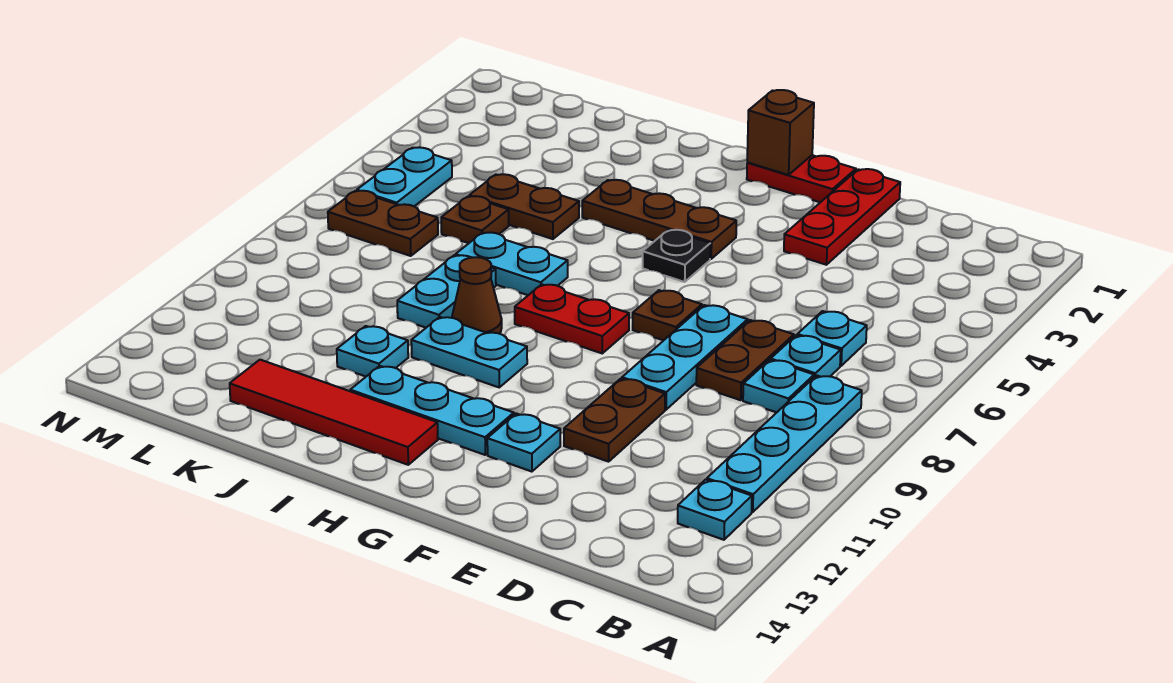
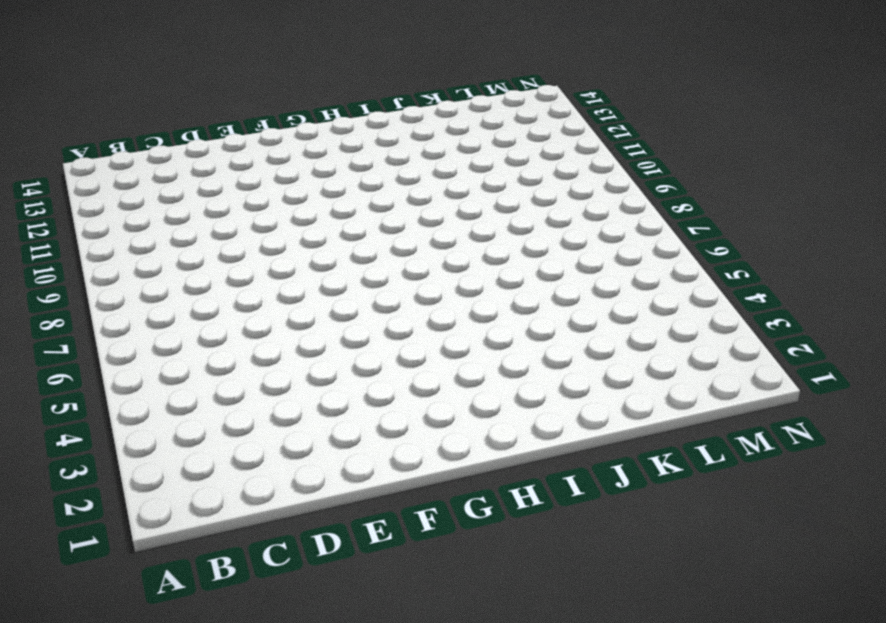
none -> cyan 1x4 plate [707,375,862,512]
none -> cyan 1x1 plate [678,480,752,540]
none -> cyan 1x1 plate [797,311,867,366]

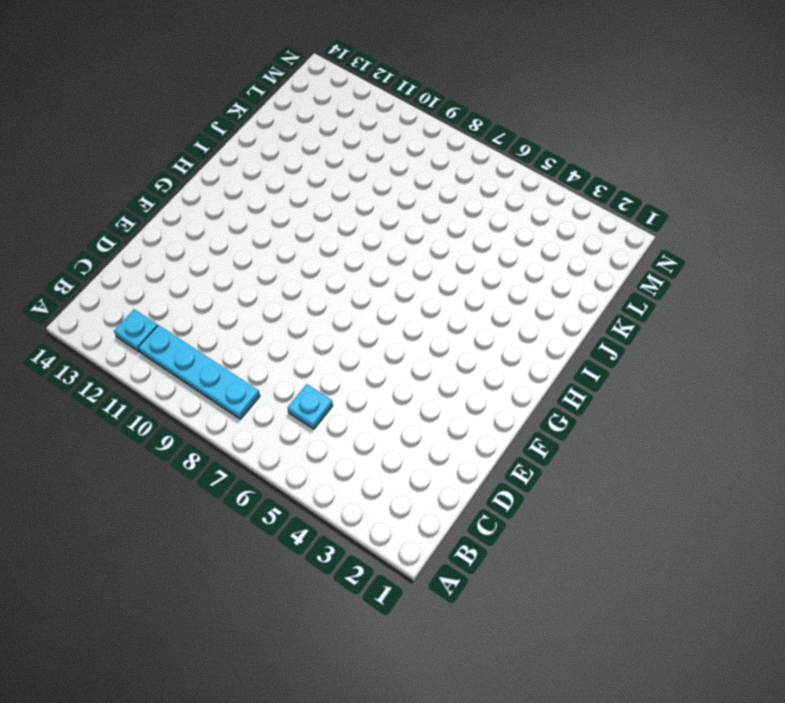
none -> cyan 1x1 plate [771,335,841,377]
none -> cyan 1x1 plate [743,360,814,413]
none -> brown 1x2 plate [696,320,794,400]

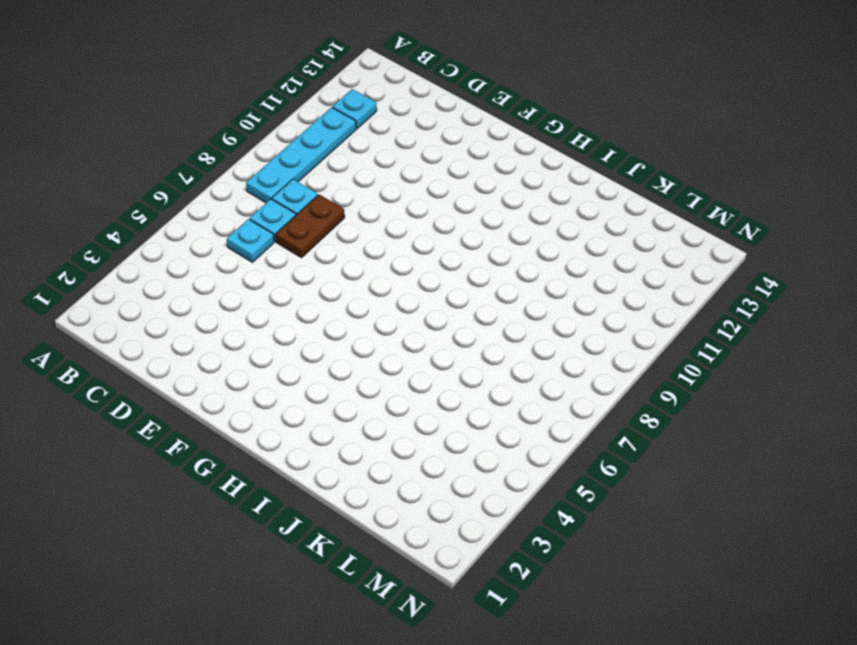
none -> red 1x3 plate [784,169,900,265]
none -> cyan 1x3 plate [622,305,748,410]
none -> brown 1x2 plate [564,379,665,462]

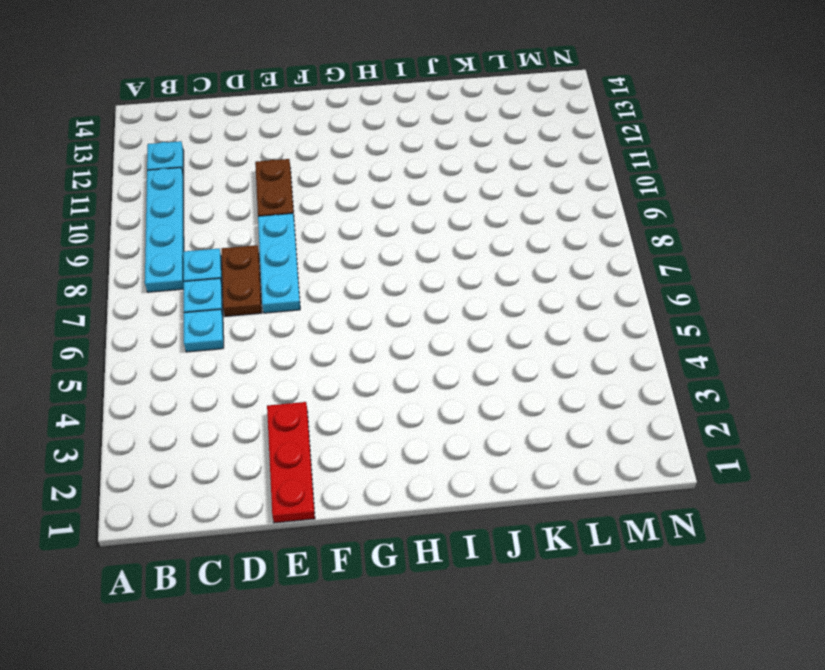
none -> red 1x2 plate [747,155,856,202]
none -> brown 1x1 plate [633,290,702,340]
none -> cyan 1x1 plate [487,413,560,472]

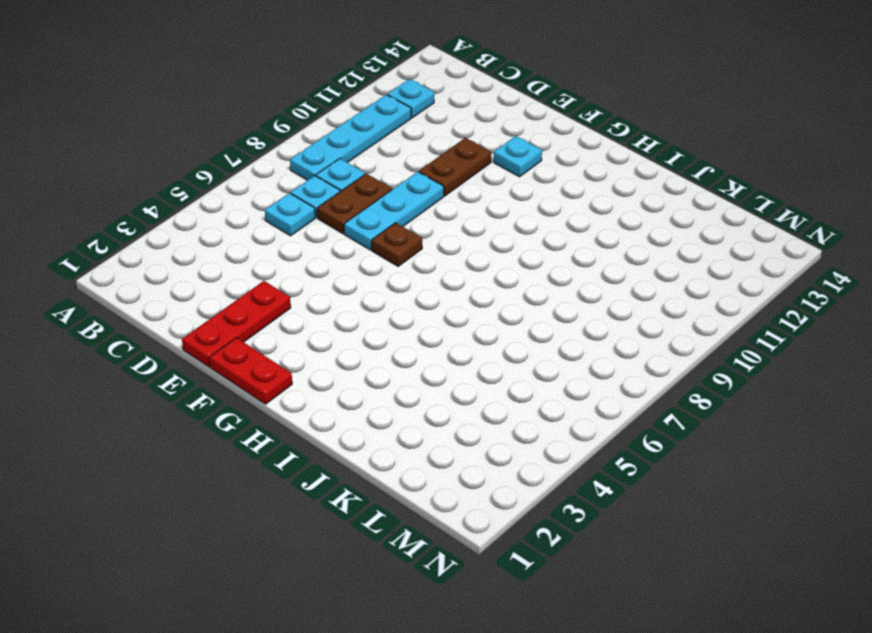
none -> brown 1x3 plate [582,180,736,259]
none -> black 1x1 plate [643,230,710,282]
none -> red 1x2 plate [515,284,629,353]

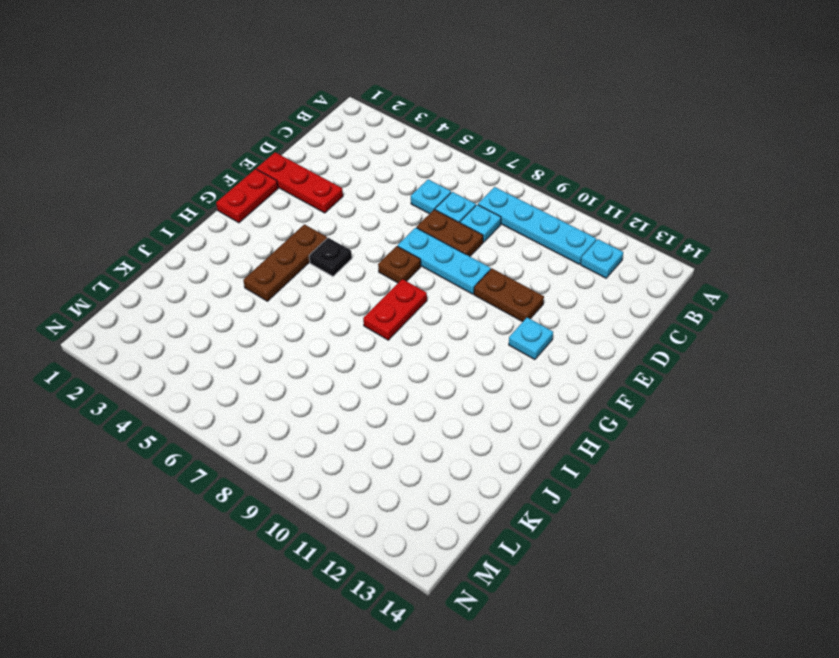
none -> cyan 1x3 plate [350,366,514,455]
none -> cyan 1x2 plate [411,317,527,387]
none -> red 1x4 tile [230,360,438,465]

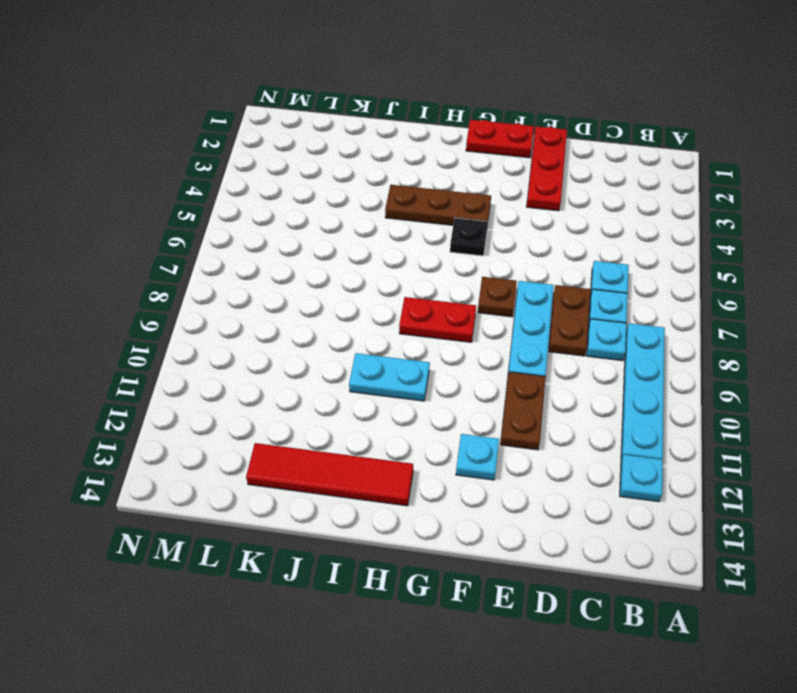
none -> cyan 1x3 plate [350,366,514,455]
none -> cyan 1x2 plate [456,233,568,295]
none -> brown 1x1 cone [452,257,502,334]

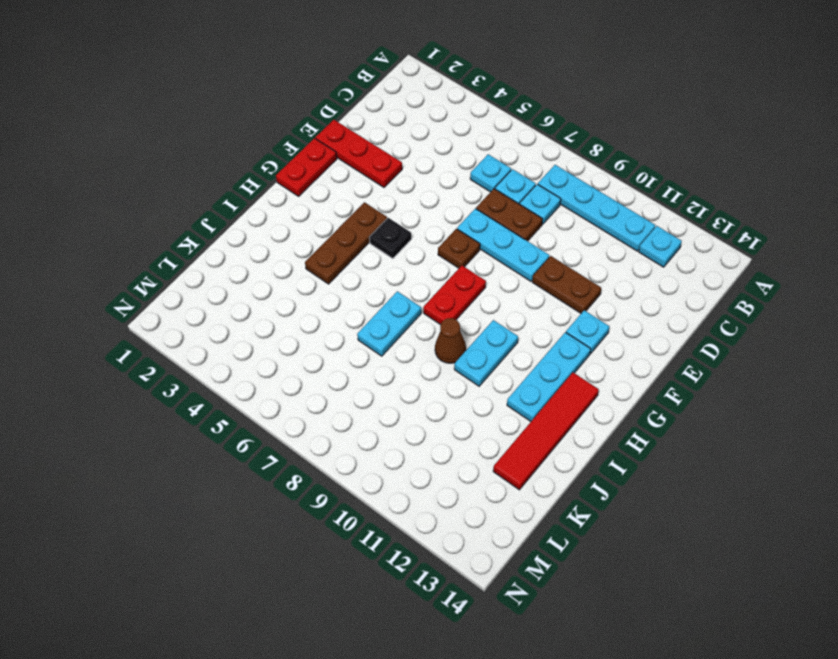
none -> brown 1x2 plate [469,174,579,239]
none -> cyan 1x2 plate [397,255,496,328]
none -> cyan 1x1 plate [337,326,408,376]

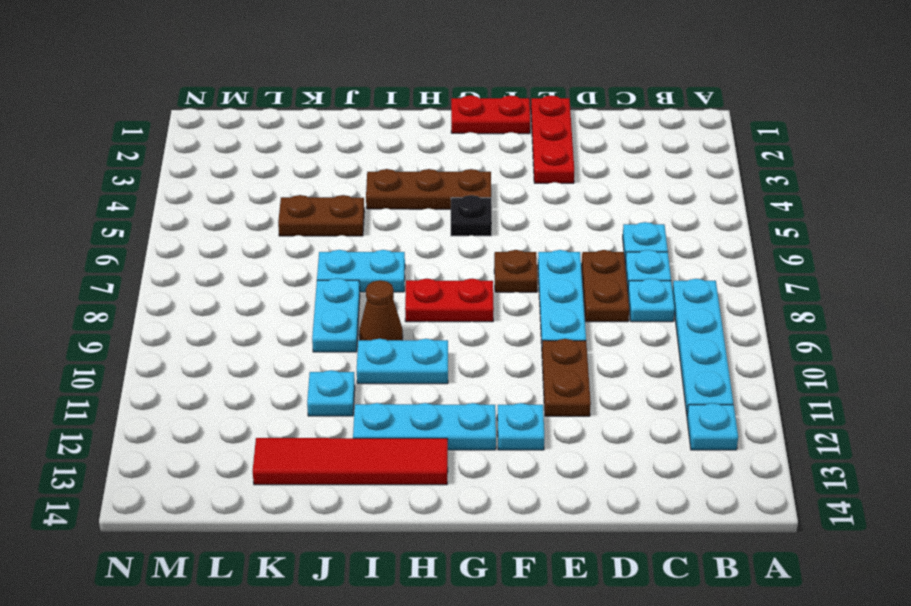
none -> brown 1x1 plate [441,196,509,243]
none -> brown 1x2 plate [328,191,438,256]
none -> cyan 1x2 plate [357,147,452,206]

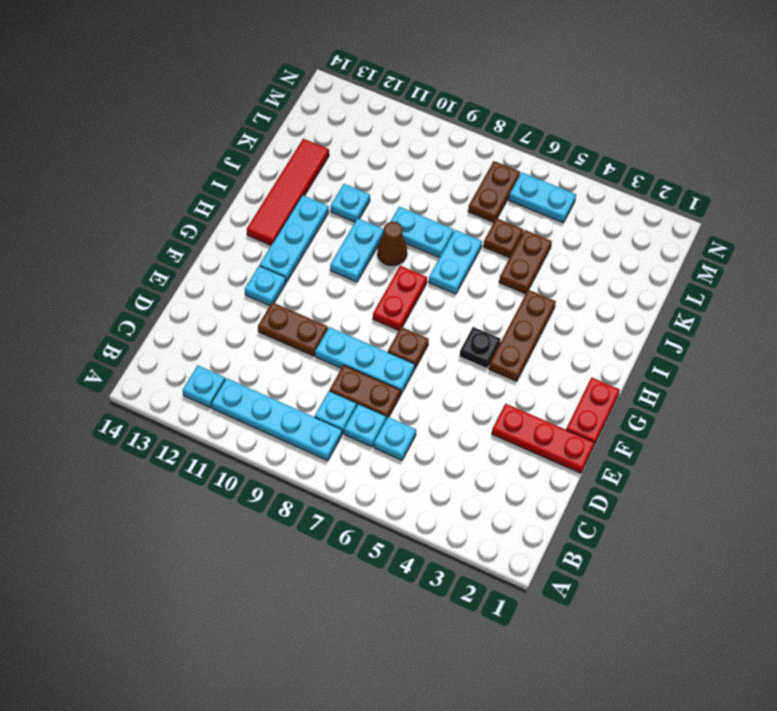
none -> brown 1x1 brick [747,90,814,175]

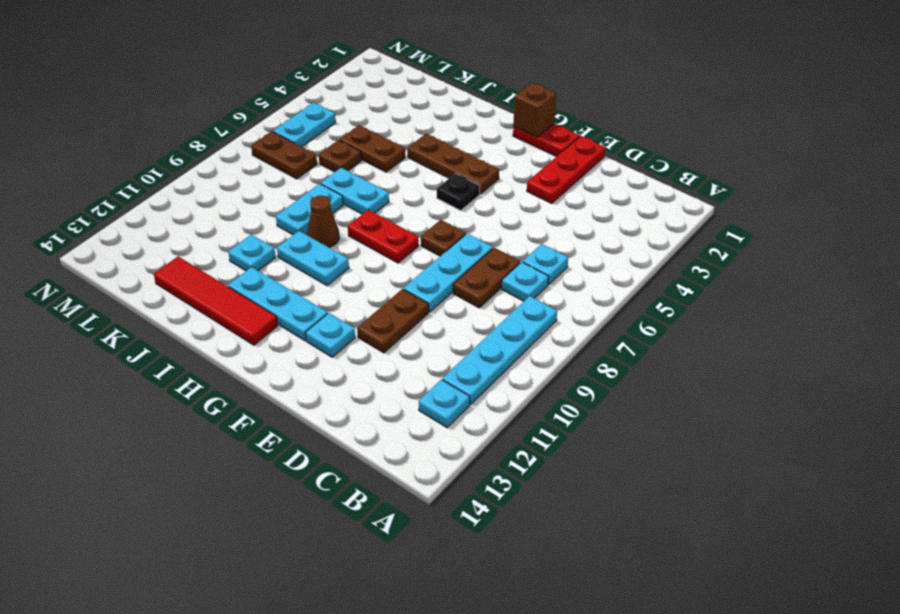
none -> cyan 1x1 plate [743,360,814,413]

